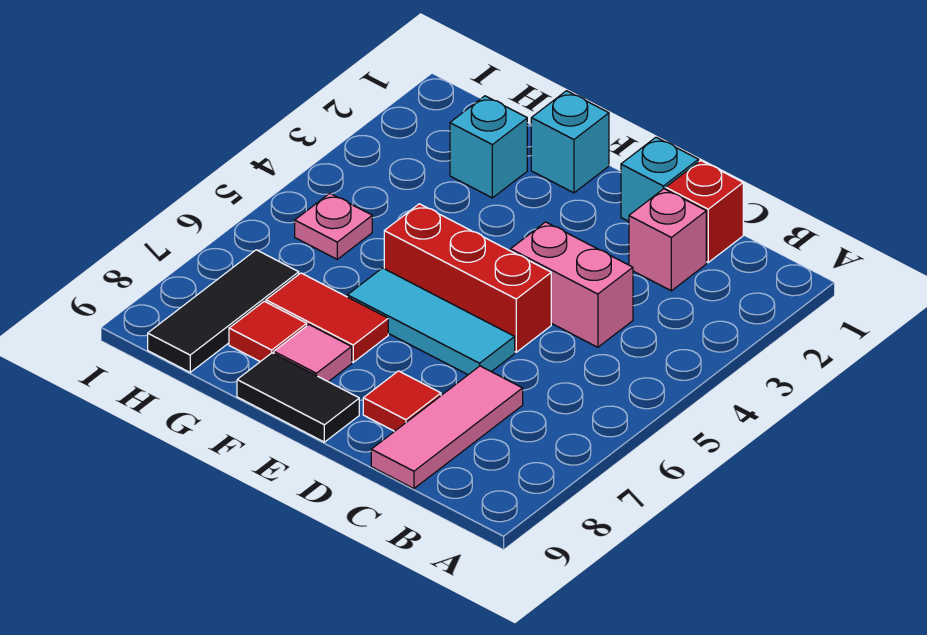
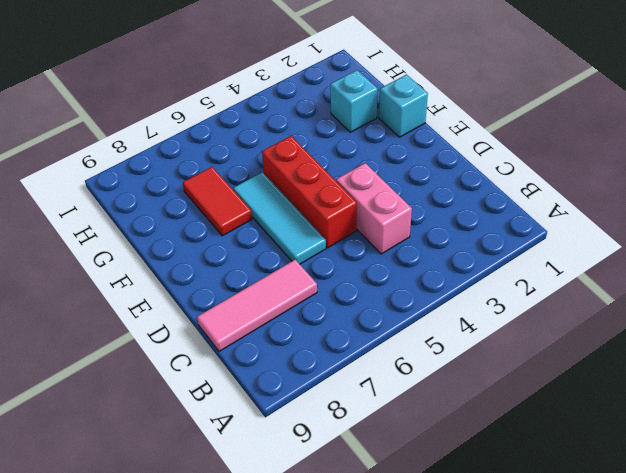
none -> red 1x1 brick [666,160,743,262]
none -> pink 1x1 brick [629,189,706,291]
none -> cyan 1x1 brick [621,137,699,221]

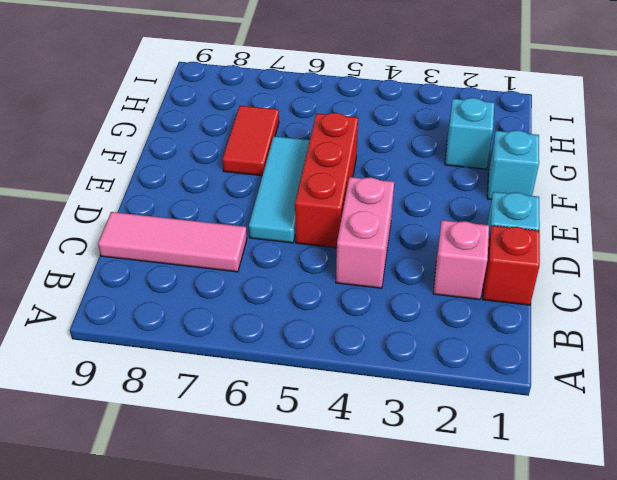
none -> red 1x1 tile [363,371,441,431]
none -> black 1x2 tile [237,353,359,442]
none -> pink 1x1 tile [274,325,352,382]

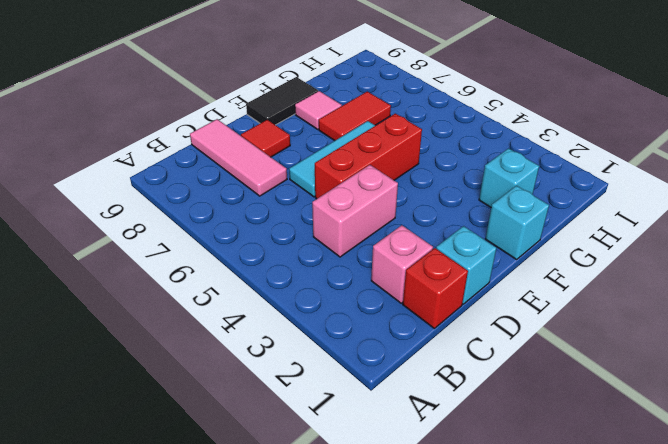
none -> red 1x1 tile [229,301,307,362]
none -> pink 1x1 plate [295,193,372,259]
none -> black 1x3 tile [148,250,299,372]

